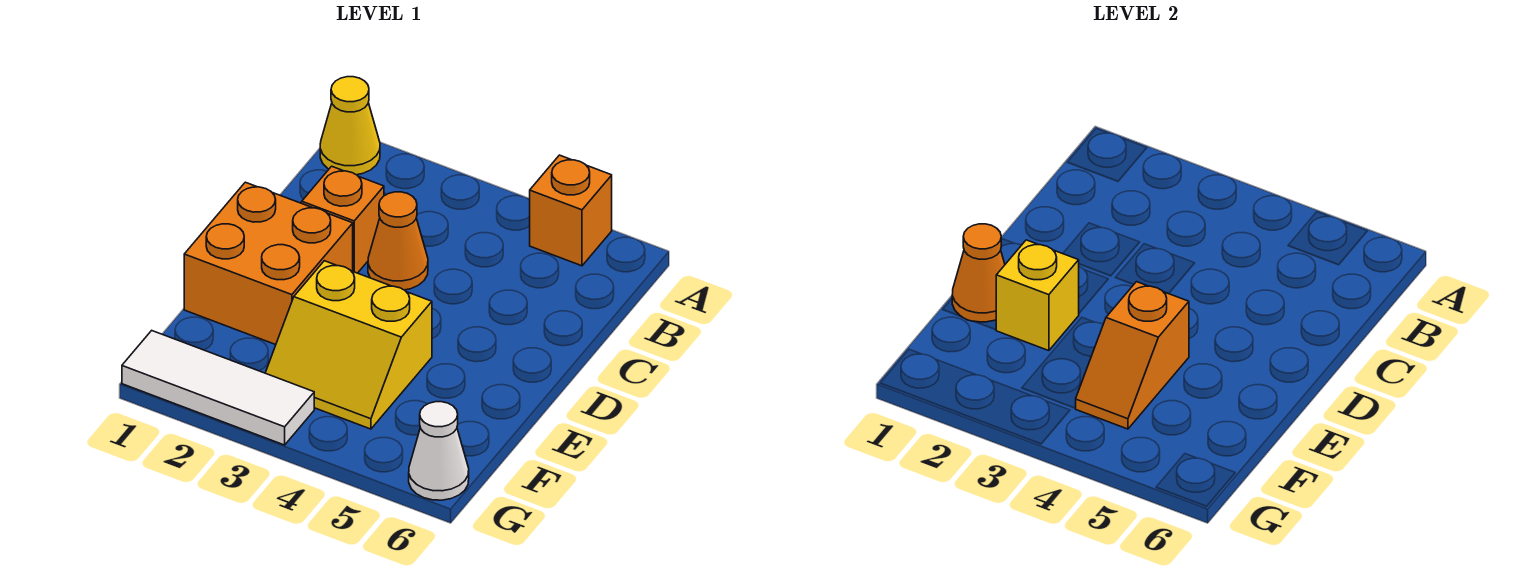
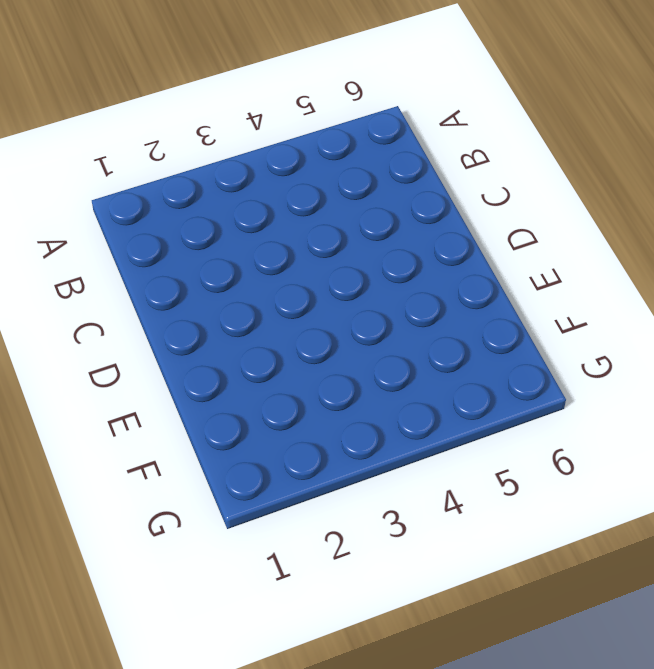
none -> yellow 1x1 cone [320,77,380,175]
none -> orange 1x1 brick [530,155,612,266]

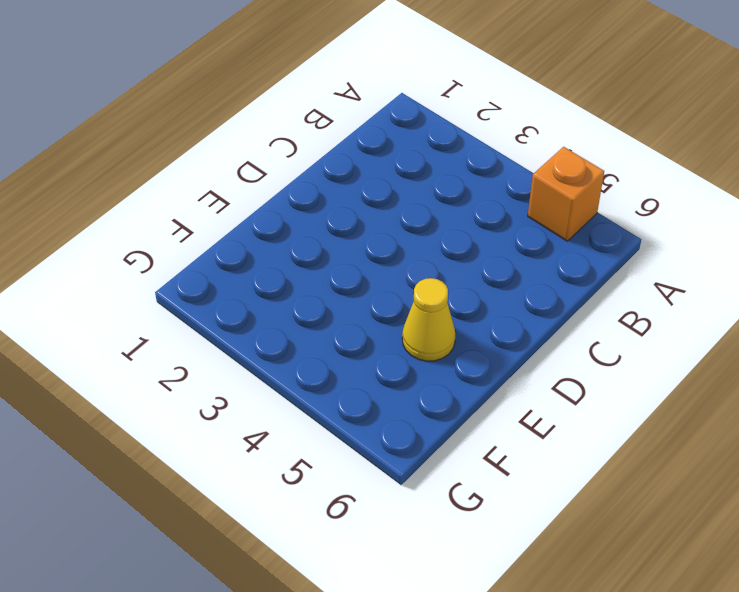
yellow 1x1 cone [402,278,455,361] -> yellow 1x1 cone moved to [320,77,380,175]
none -> orange 1x1 brick [302,166,384,273]
none -> orange 1x1 cone [368,192,428,290]

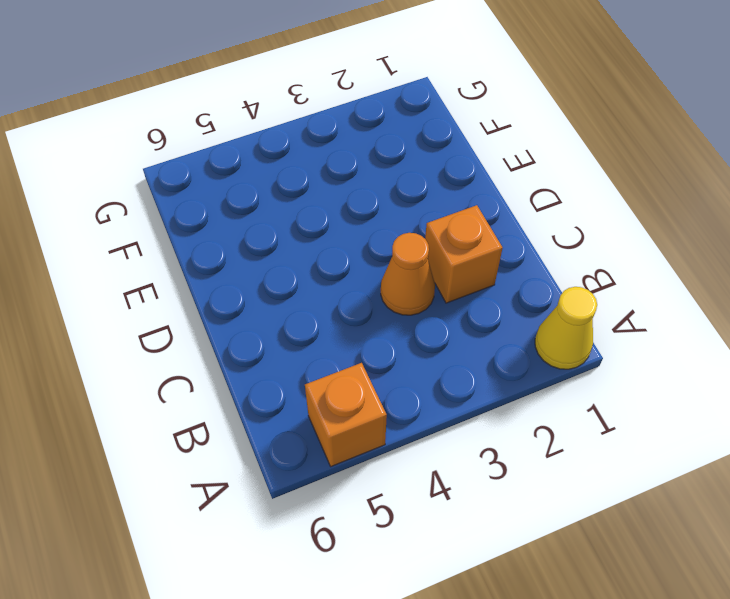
none -> orange 2x2 brick [184,182,353,345]
none -> yellow 2x2 slope [265,261,432,429]

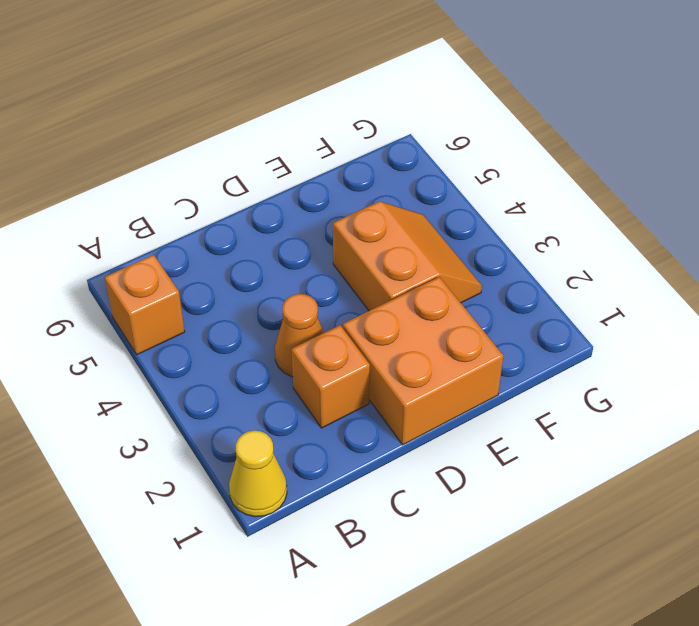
orange 2x2 slope [333,201,482,311] -> yellow 2x2 slope [265,261,432,429]
none -> white 1x3 tile [122,331,314,445]
none -> white 1x1 cone [409,402,469,500]

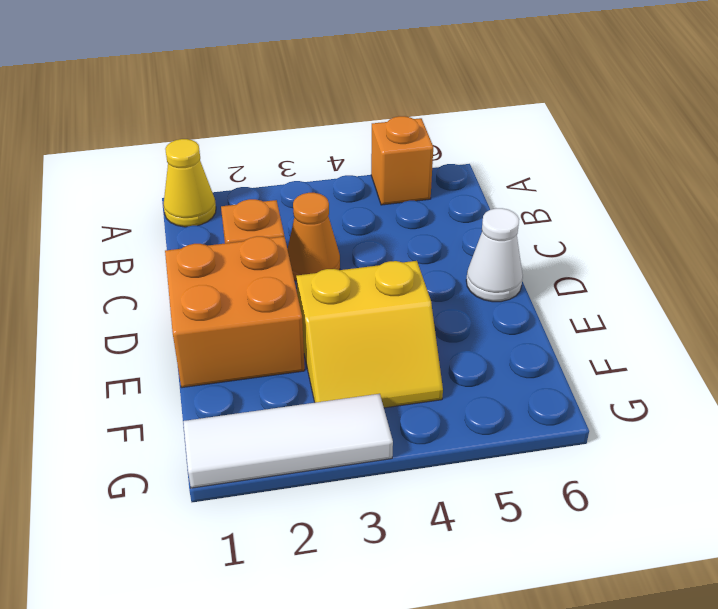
white 1x1 cone [466,208,523,302] -> white 1x1 cone moved to [409,402,469,500]
none -> orange 1x1 cone [952,224,1005,322]
none -> yellow 1x1 brick [996,240,1079,351]

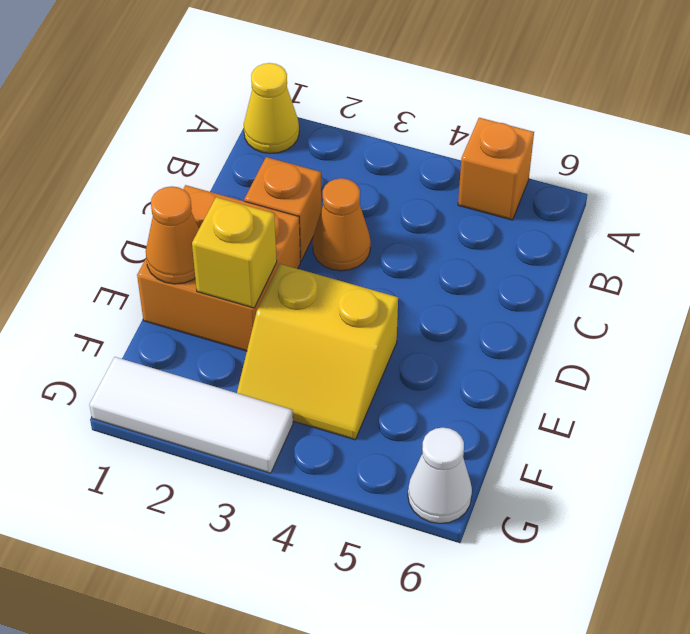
none -> orange 1x2 slope [1076,282,1189,429]

